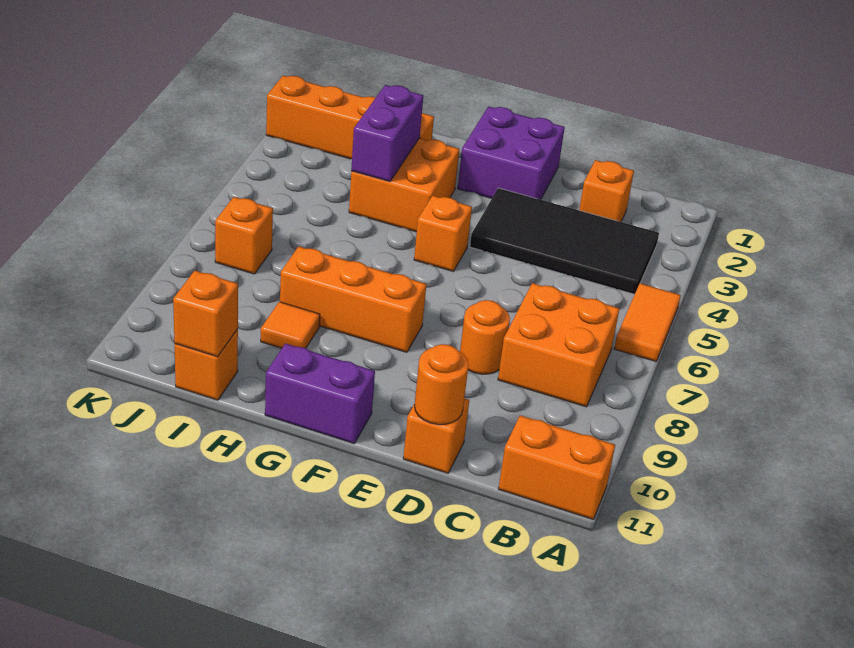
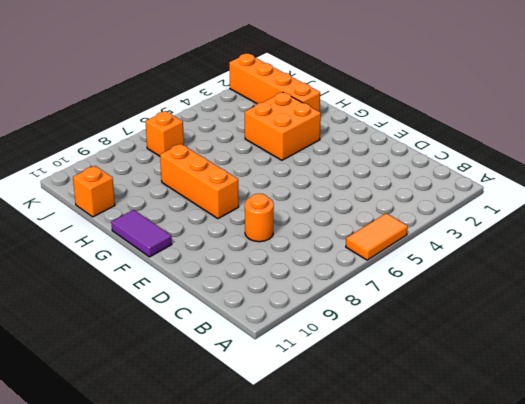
purple 1x2 tile [111,210,172,257] -> purple 1x2 brick [265,343,375,443]
none -> orange 1x2 brick [499,415,615,519]
none -> black 2x4 tile [470,188,659,294]
none -> orange 2x2 brick [498,283,620,407]

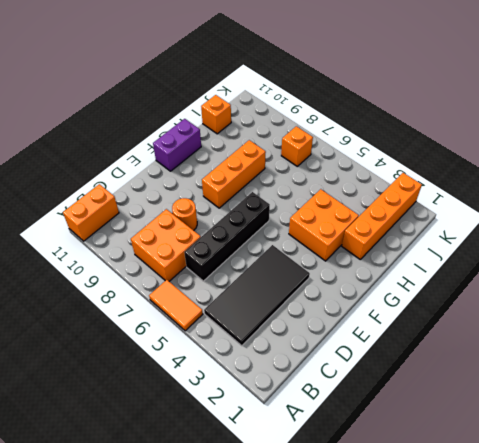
black 1x4 brick [184,192,270,281] -> none
none -> orange 1x1 brick [579,160,634,222]
none -> orange 1x1 brick [403,398,469,473]
none -> purple 2x2 brick [458,107,565,200]

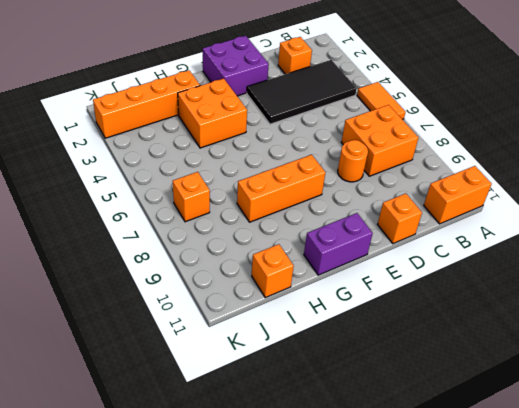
none -> orange 1x1 brick [414,196,472,271]
none -> orange 1x1 tile [261,302,320,348]
none -> orange 1x1 round brick [415,344,469,425]

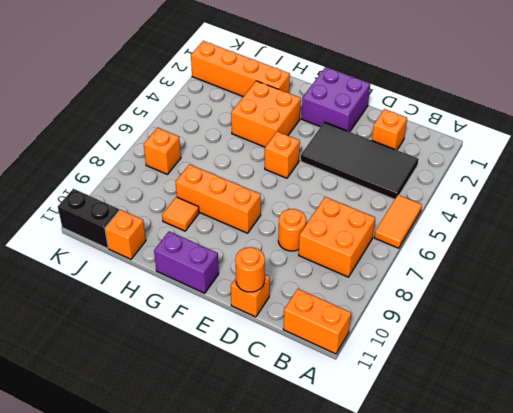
black 1x2 brick [58,189,119,248] -> none
none -> purple 1x2 brick [351,85,423,182]
none -> orange 1x1 brick [173,271,238,357]

